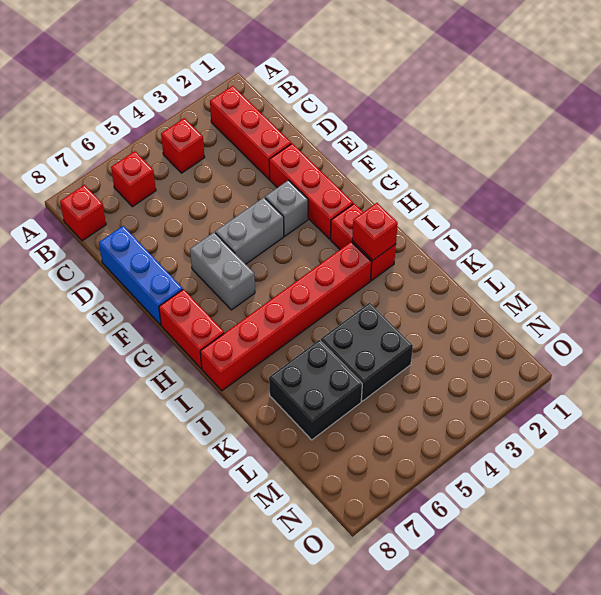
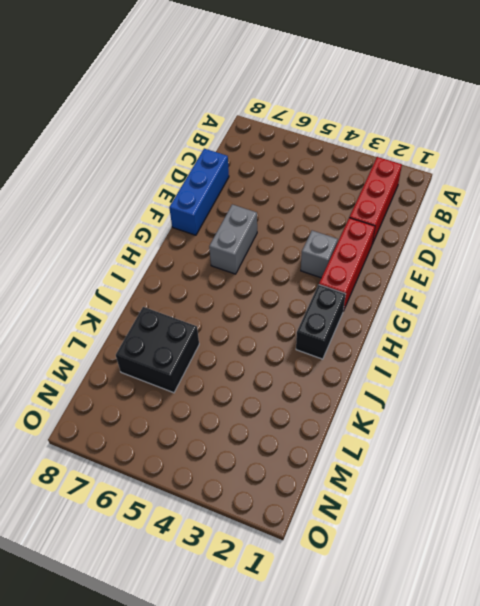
black 1x2 brick [296,285,346,359] -> red 1x2 brick [331,204,396,281]
none -> red 1x1 brick [161,118,205,173]
none -> red 1x1 brick [111,151,156,207]
none -> red 1x1 brick [60,185,106,241]

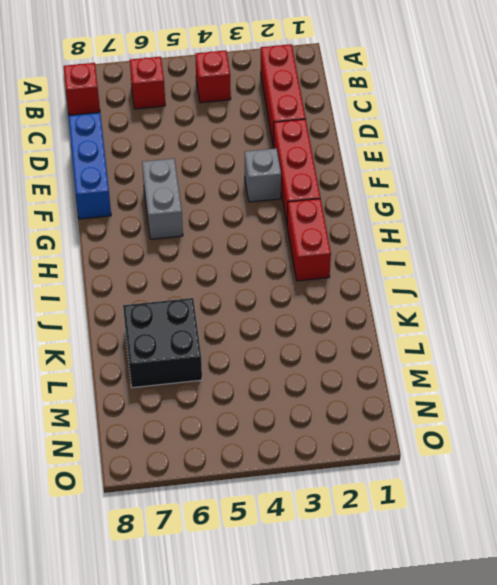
none -> grey 1x2 brick [215,197,284,264]
none -> red 1x2 brick [159,289,224,368]
none -> red 1x6 brick [200,242,372,391]

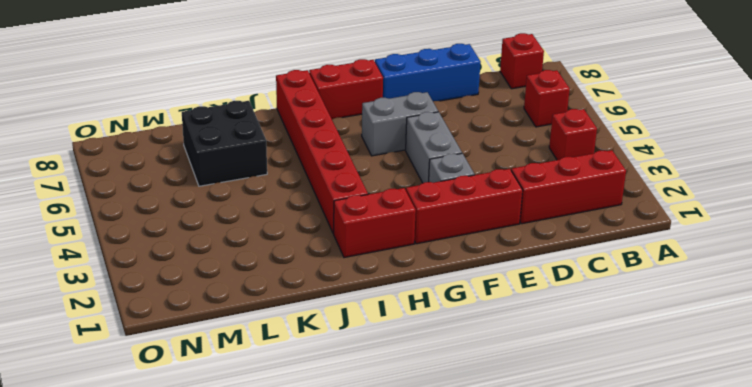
none -> black 2x2 brick [321,303,413,401]
none -> red 1x1 brick [352,203,398,260]

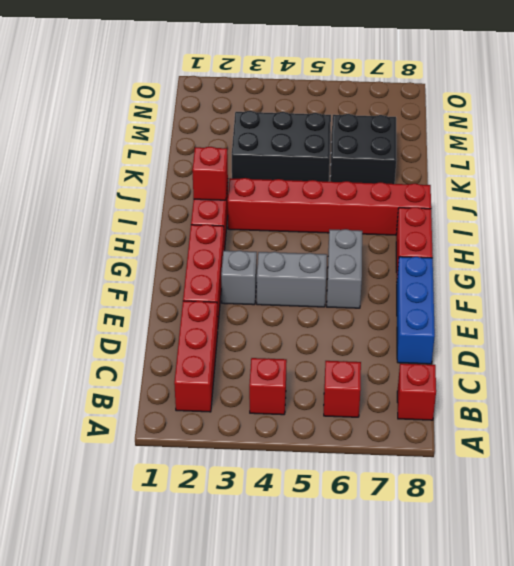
black 2x3 brick [232,111,331,182] -> black 2x2 brick [321,303,413,401]

